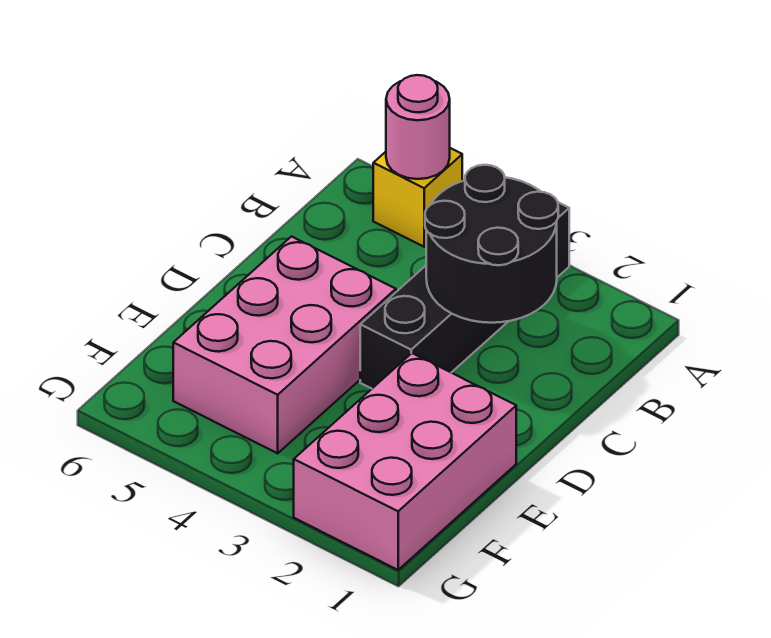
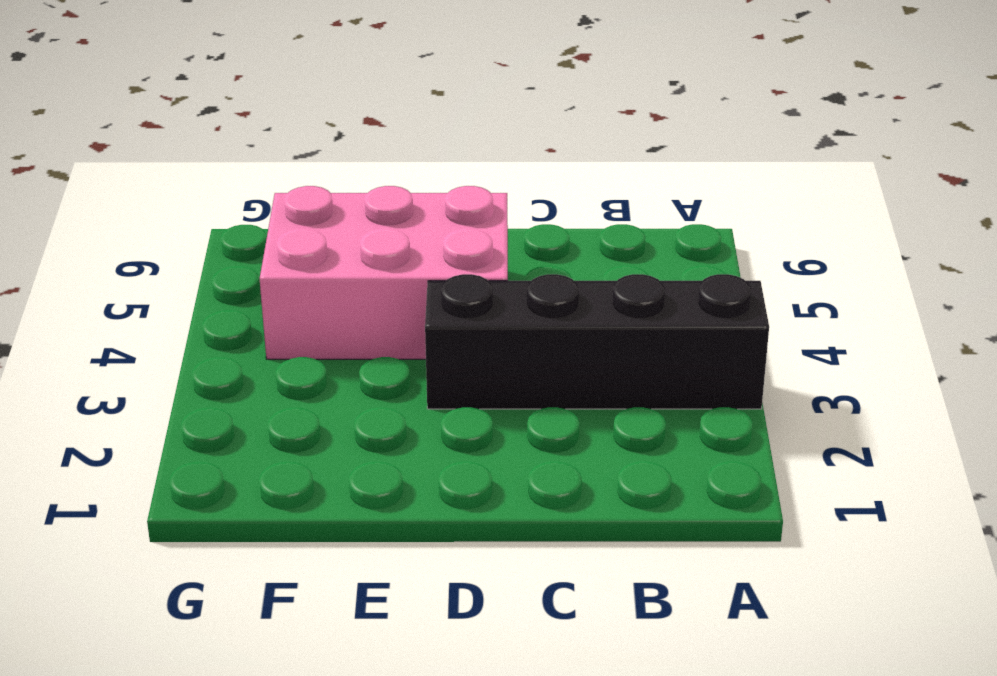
none -> yellow 1x1 brick [373,148,462,247]
none -> pink 2x3 brick [294,353,516,570]

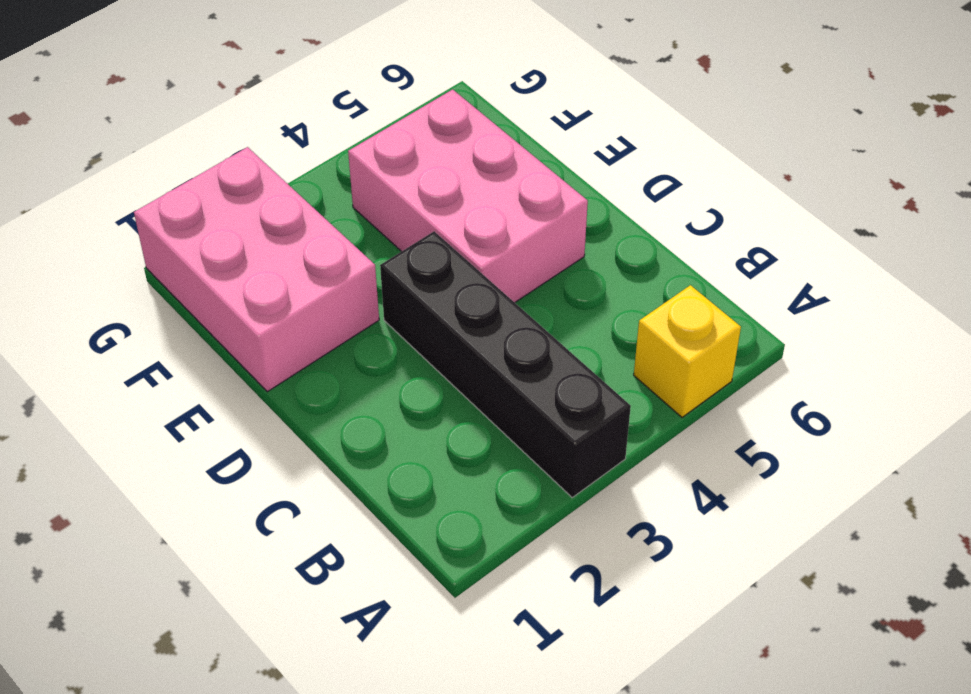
none -> pink 1x1 round brick [386,75,450,179]
none -> black 2x2 round brick [425,165,558,323]

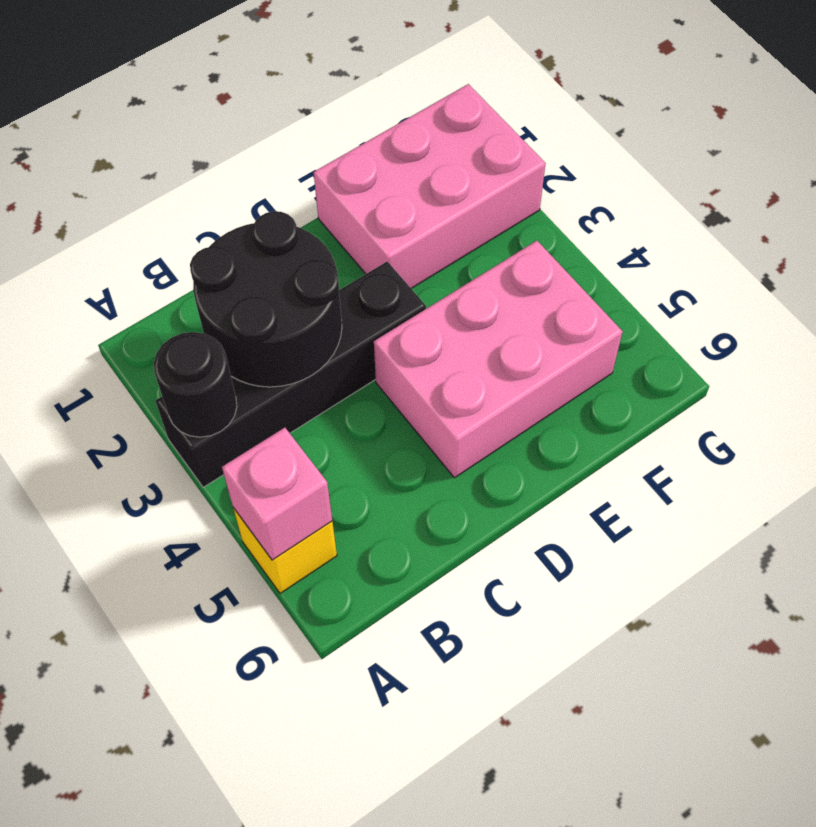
black 1x1 round brick [154,332,237,437] -> none
pink 1x1 brick [222,428,332,560] -> pink 1x1 round brick [386,75,450,179]

